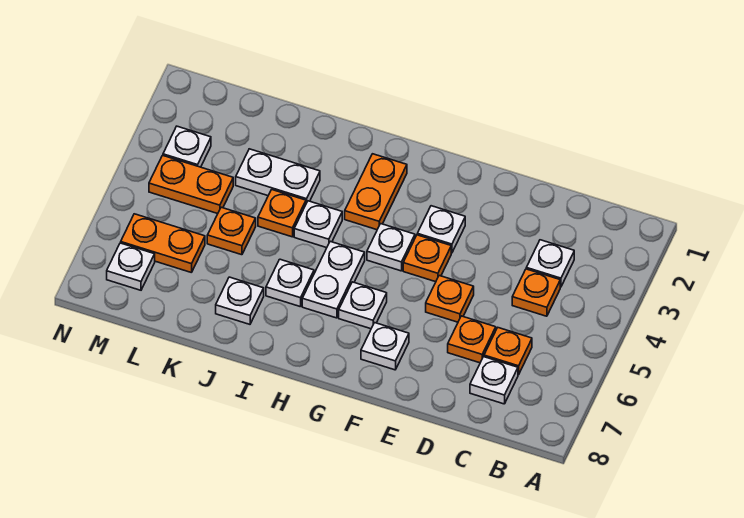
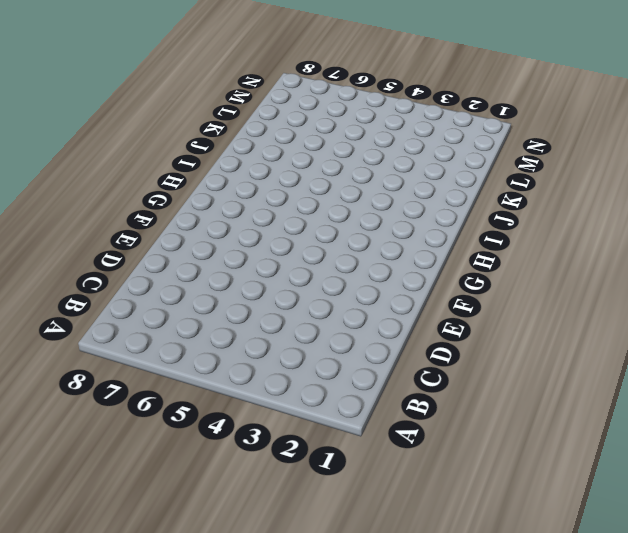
none -> white 1x1 plate [526,240,574,287]
none -> orange 1x1 plate [512,269,560,316]
none -> orange 1x1 plate [484,328,532,375]

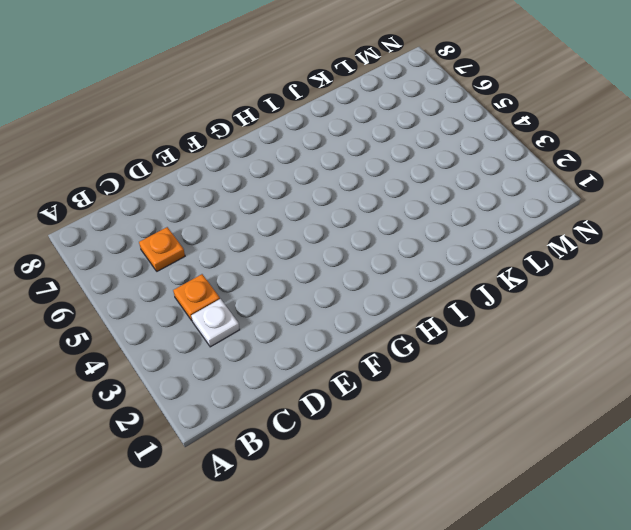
none -> white 1x1 plate [470,357,518,404]
none -> orange 1x1 plate [448,316,496,363]
none -> orange 1x1 plate [426,276,474,322]

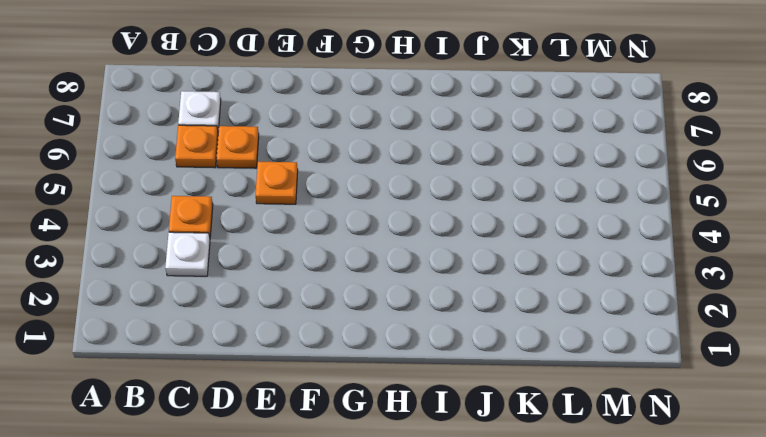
none -> white 1x1 plate [417,206,465,253]
none -> orange 1x1 plate [403,235,451,282]
none -> white 1x1 plate [361,323,409,370]

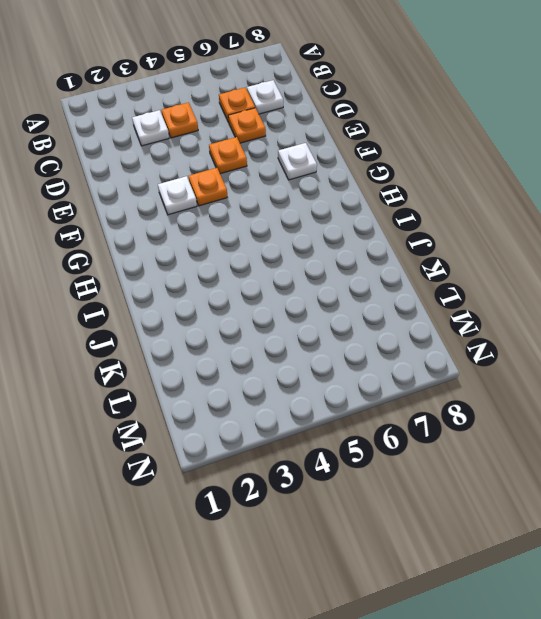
none -> white 1x1 plate [367,224,415,271]
none -> white 1x1 plate [339,282,387,329]
none -> orange 1x2 plate [345,154,407,230]

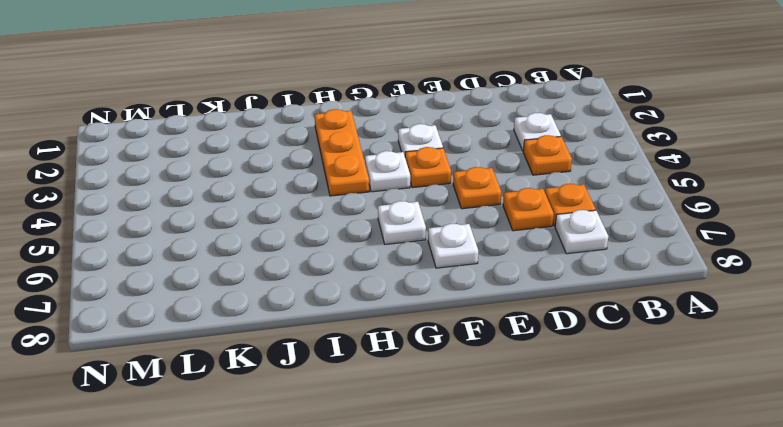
orange 1x3 plate [315,109,369,196] -> orange 1x2 plate [345,154,407,230]
none -> white 1x2 plate [302,241,365,318]
none -> white 1x1 plate [294,201,342,248]
none -> white 1x1 plate [266,259,314,307]

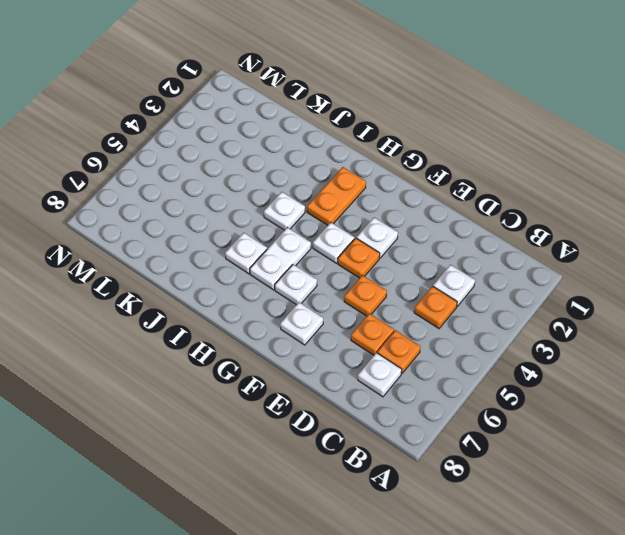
none -> white 1x2 plate [236,149,320,203]
none -> orange 1x1 plate [258,190,306,237]
none -> white 1x1 plate [216,277,264,324]

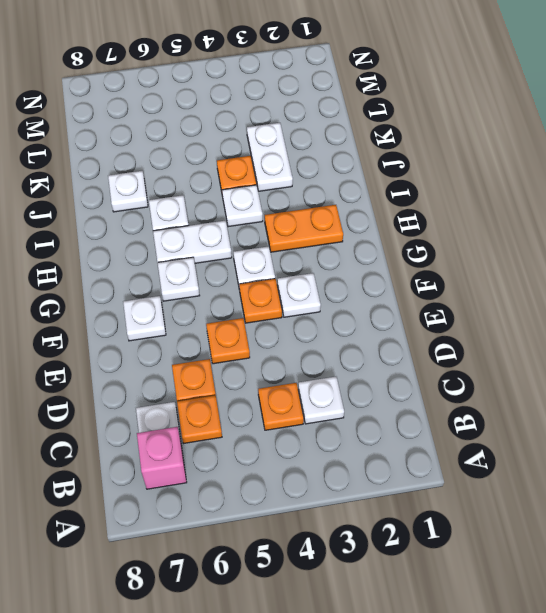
pink 1x1 brick [137,427,187,489] -> none
none -> orange 1x1 plate [207,207,256,255]
none -> orange 1x2 plate [149,155,233,214]
none -> orange 1x2 plate [121,214,205,273]

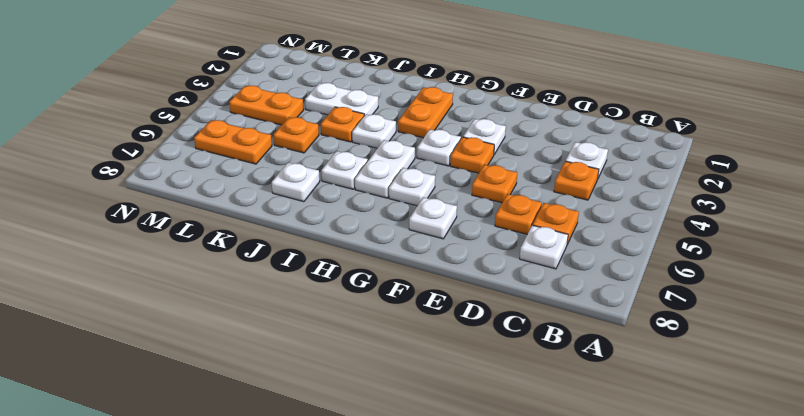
none -> white 1x1 plate [163,126,211,167]
none -> white 1x1 plate [107,243,155,290]

